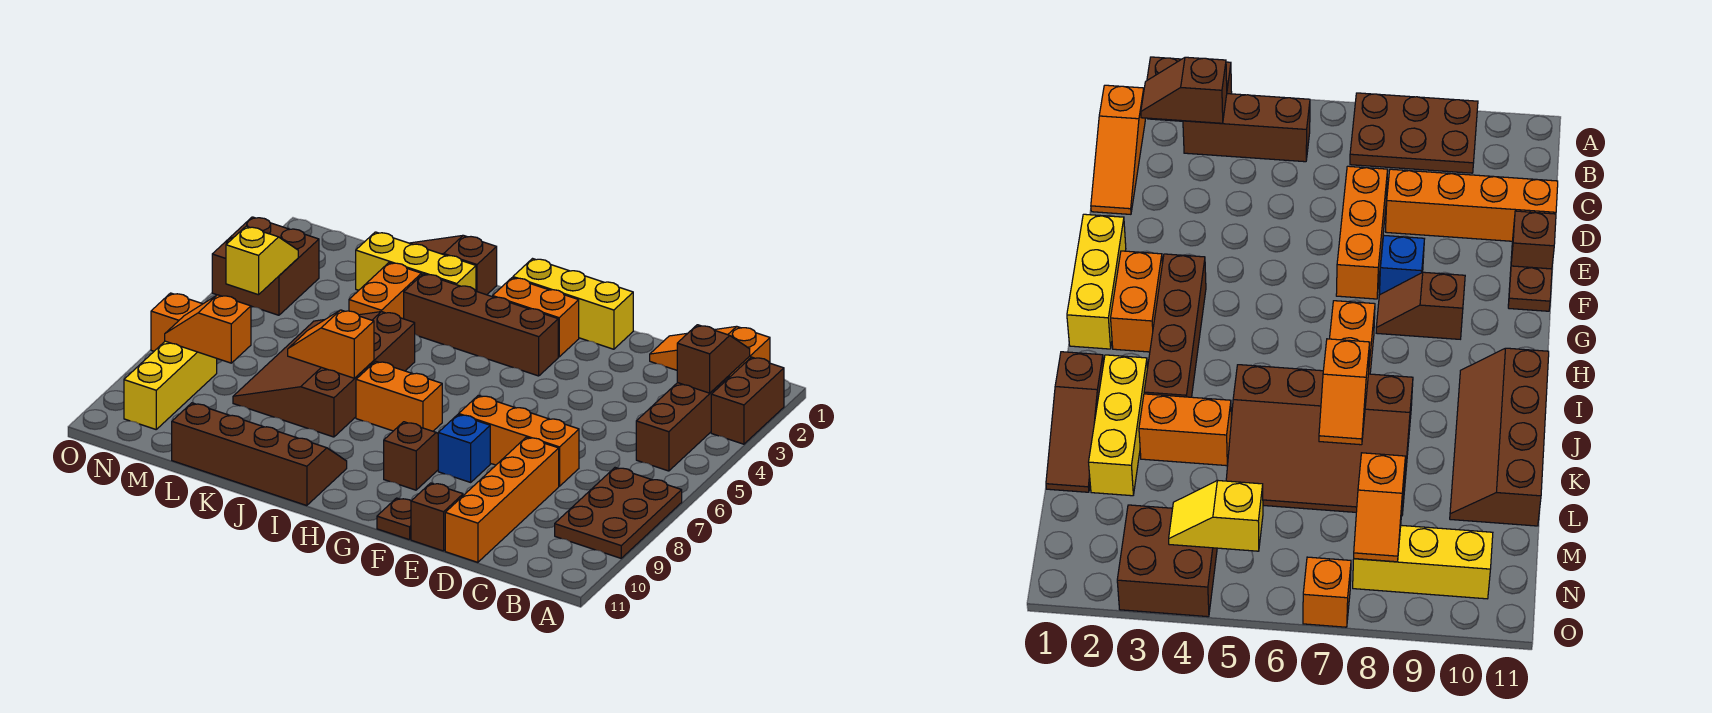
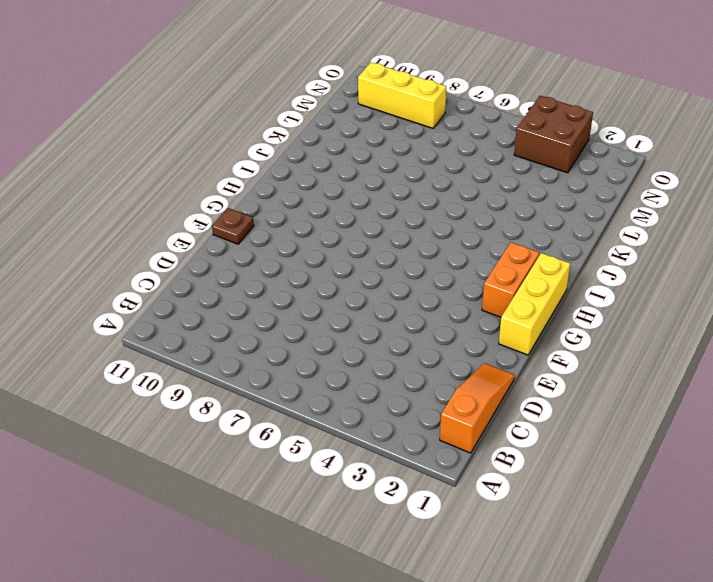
none -> brown 1x2 brick [711,357,784,444]
none -> brown 2x3 plate [555,468,682,558]
none -> brown 1x3 brick [636,376,729,471]

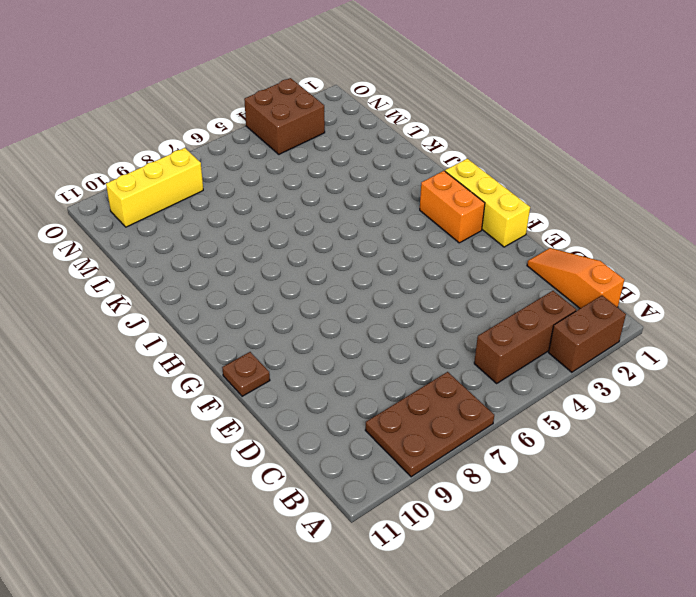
none -> orange 1x3 brick [459,395,579,486]
none -> orange 1x4 brick [445,437,559,562]
none -> brown 1x1 brick [411,483,463,551]

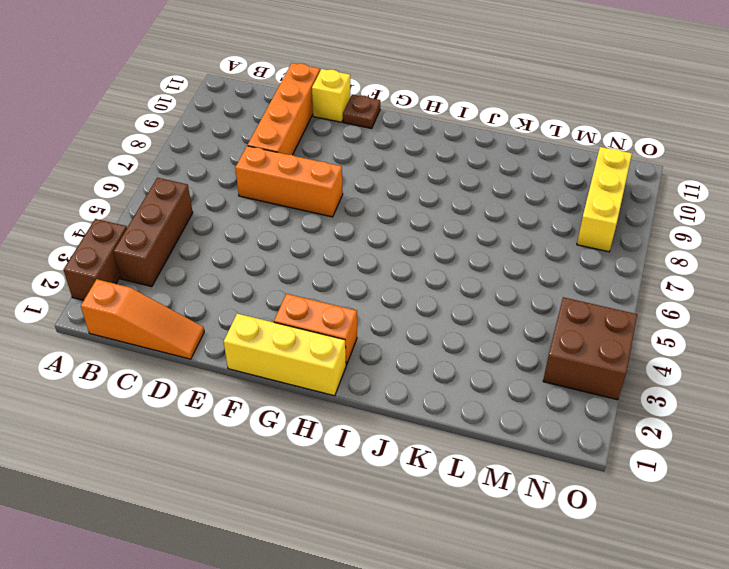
yellow 1x1 brick [312,69,350,122] -> brown 1x1 brick [411,483,463,551]
none -> brown 2x3 plate [555,468,682,558]
none -> blue 1x1 brick [438,415,490,482]
none -> brown 1x4 brick [404,274,558,376]

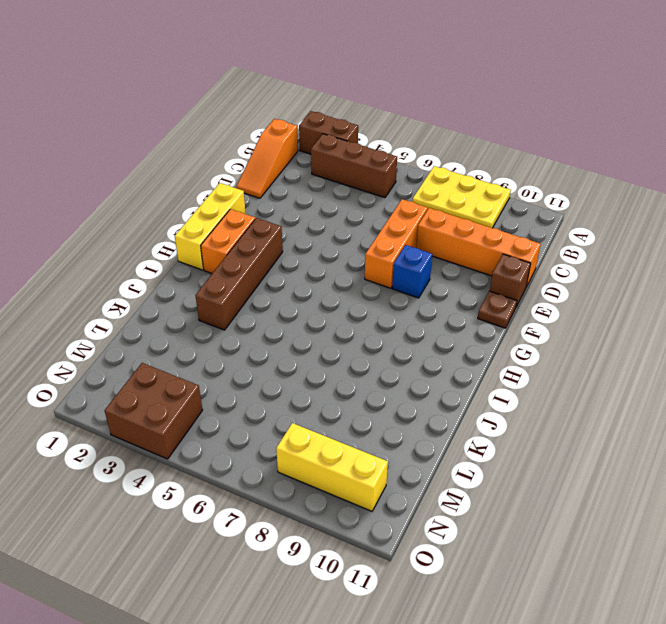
yellow 2x3 plate [412,166,511,228] -> brown 2x3 plate [555,468,682,558]
none -> brown 1x2 slope [384,422,438,490]
none -> orange 1x2 brick [356,361,442,431]
none -> brown 2x4 slope [172,403,347,506]

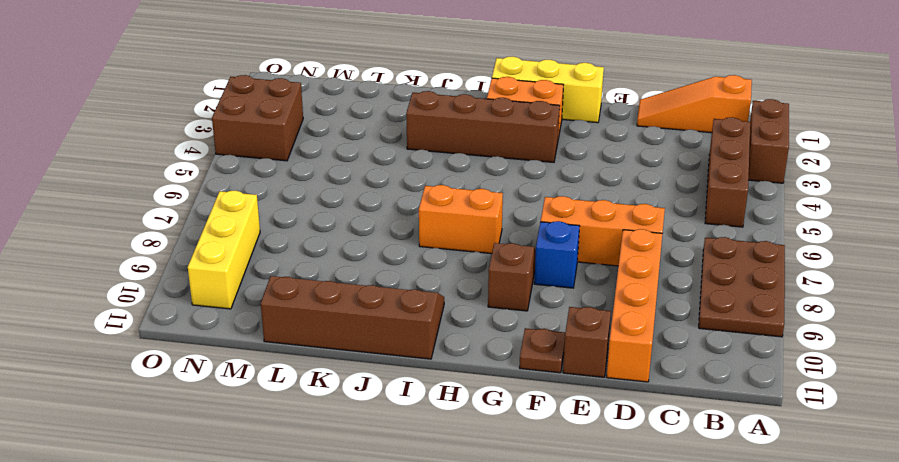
none -> brown 1x3 slope [410,235,497,295]
none -> yellow 1x3 brick [356,232,476,291]
none -> brown 3x4 slope [233,312,415,437]

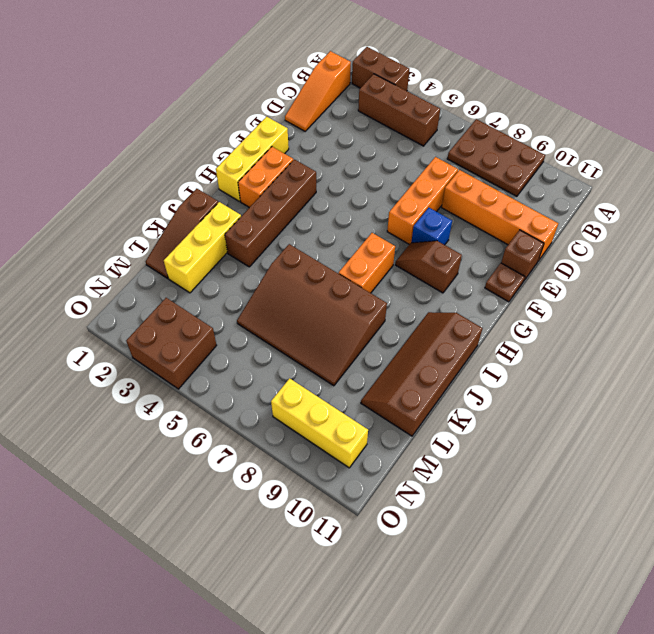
none -> orange 1x2 brick [349,263,422,319]
none -> orange 1x1 brick [151,293,202,351]
none -> brown 1x2 slope [677,325,750,393]

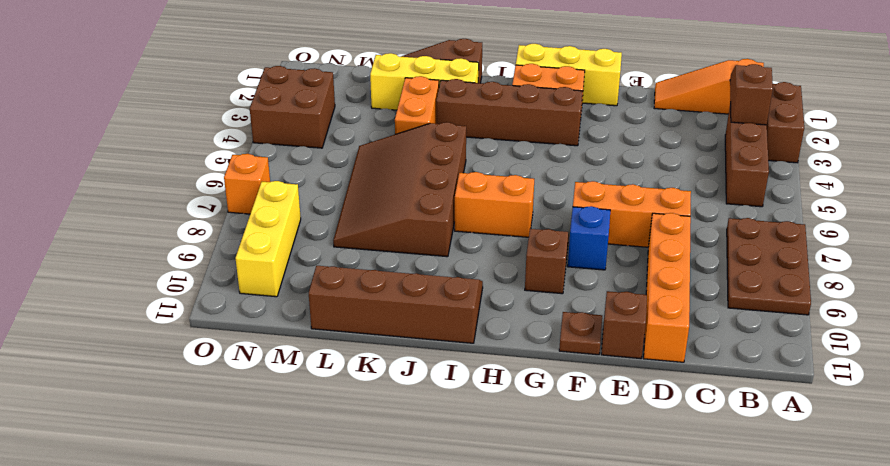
none -> orange 1x2 slope [288,310,374,378]
none -> orange 1x2 slope [165,295,251,363]
none -> yellow 1x2 slope [226,226,298,295]

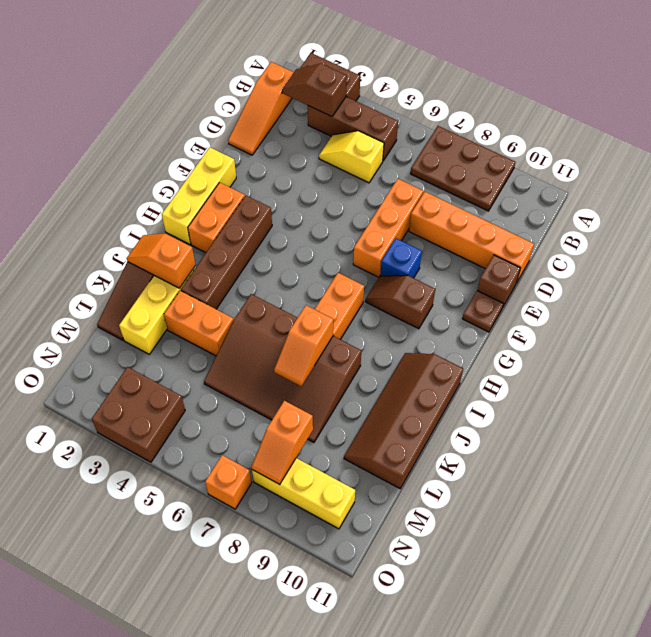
yellow 1x2 slope [319,131,384,183] -> yellow 1x2 slope moved to [226,226,298,295]
orange 1x2 slope [127,234,195,288] -> none

